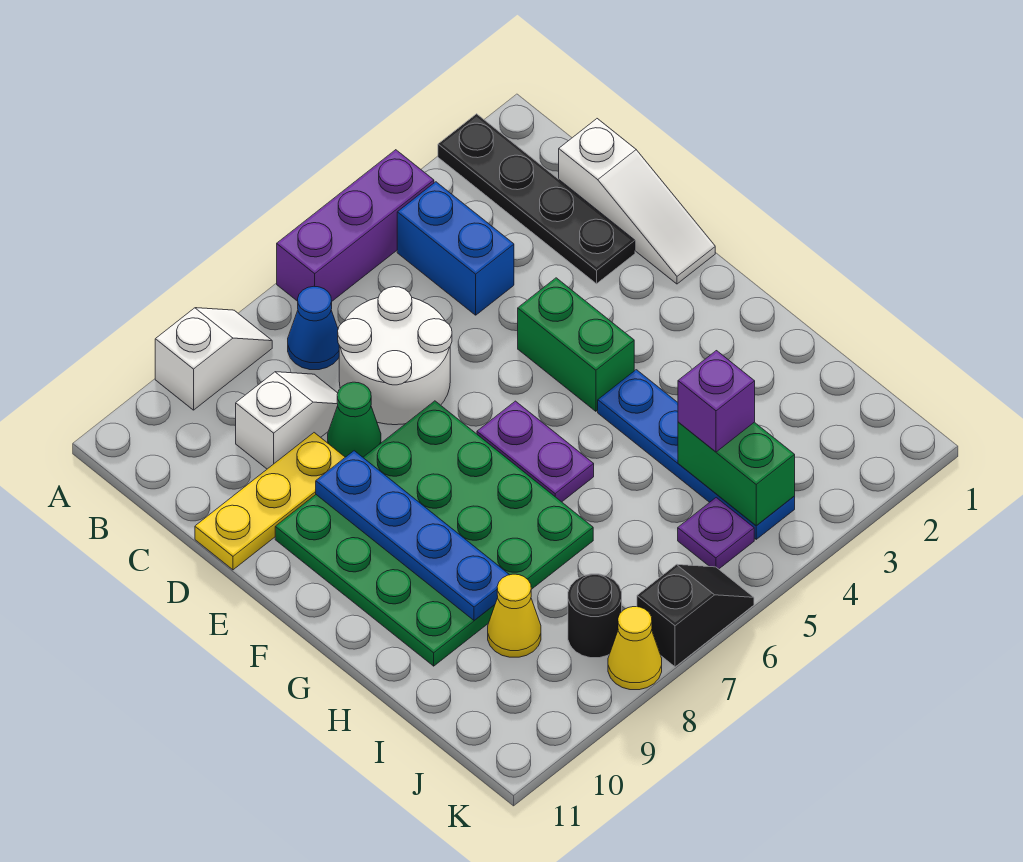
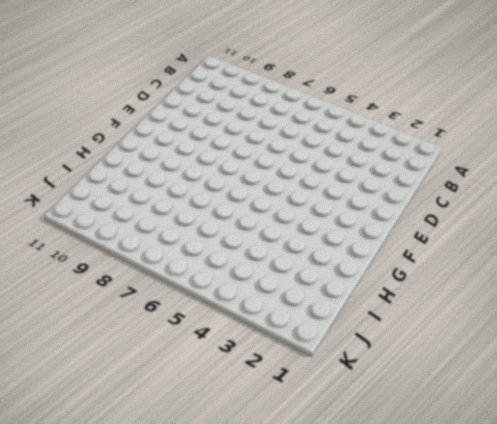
none -> black 1x4 plate [438,114,635,284]
none -> purple 1x3 brick [277,150,434,301]
none -> white 1x2 slope [155,308,272,410]

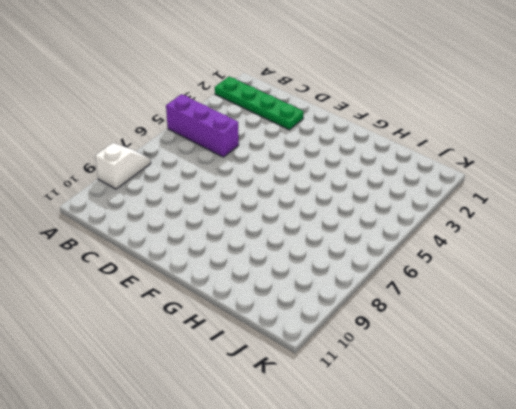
green 1x4 plate [215,77,304,130] -> black 1x4 plate [438,114,635,284]
purple 1x3 brick [166,94,239,157] -> purple 1x3 brick turned to [277,150,434,301]
none -> blue 1x2 brick [397,182,514,315]
none -> blue 1x1 cone [288,286,339,370]
none -> white 1x3 slope [559,119,715,284]

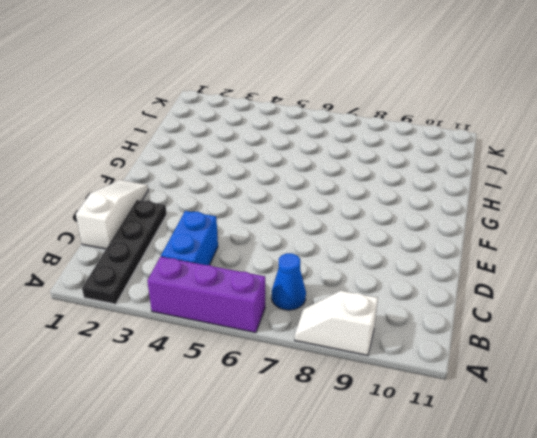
none -> white 2x2 round brick [338,287,452,425]
none -> white 1x2 slope [236,372,338,469]
none -> green 1x1 cone [328,382,381,457]

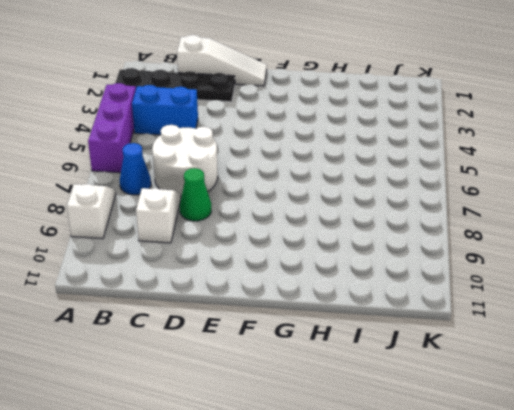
none -> yellow 1x3 plate [195,433,345,570]
none -> green 1x2 brick [518,278,634,411]
none -> green 4x4 plate [275,401,593,666]

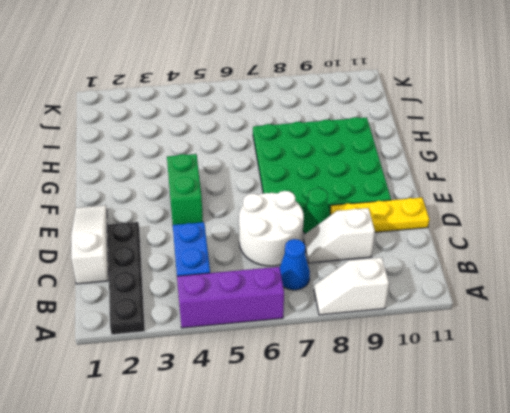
none -> purple 1x2 plate [477,401,594,502]
none -> blue 1x4 plate [598,370,795,539]
none -> yellow 1x1 cone [488,574,541,657]

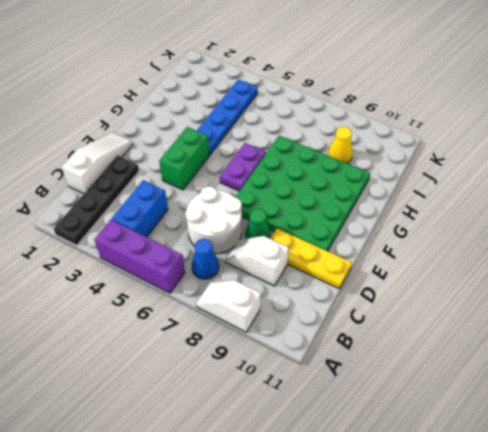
none -> purple 1x1 plate [678,498,754,569]
none -> black 1x1 round brick [568,574,622,658]
none -> black 1x2 slope [637,564,754,667]

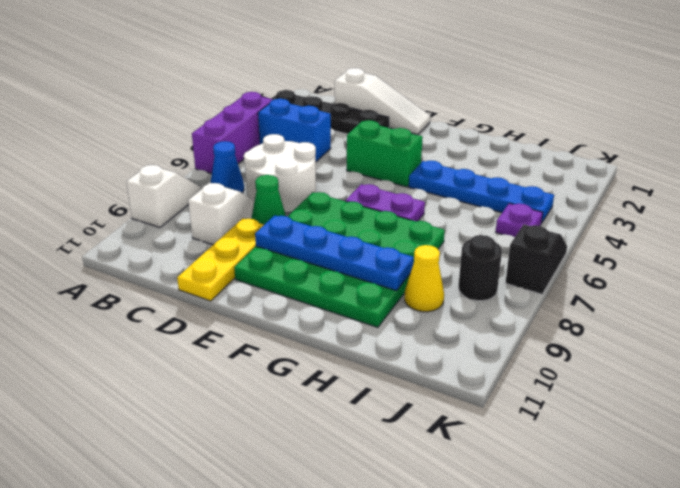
none -> yellow 1x1 cone [608,607,662,690]
none -> green 1x2 brick [678,422,795,526]
none -> purple 1x1 brick [678,351,755,452]

